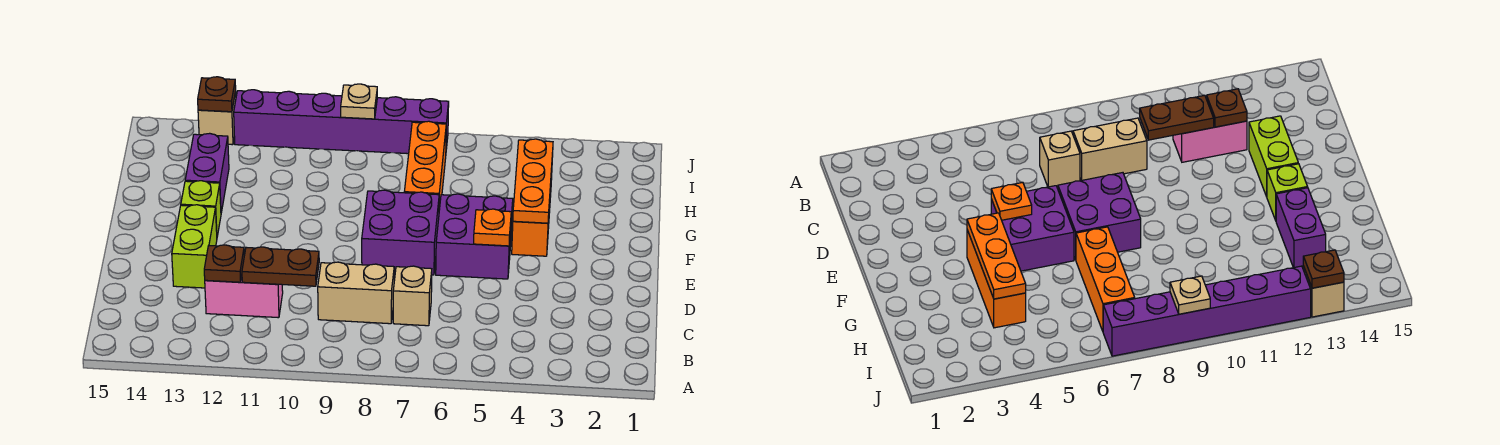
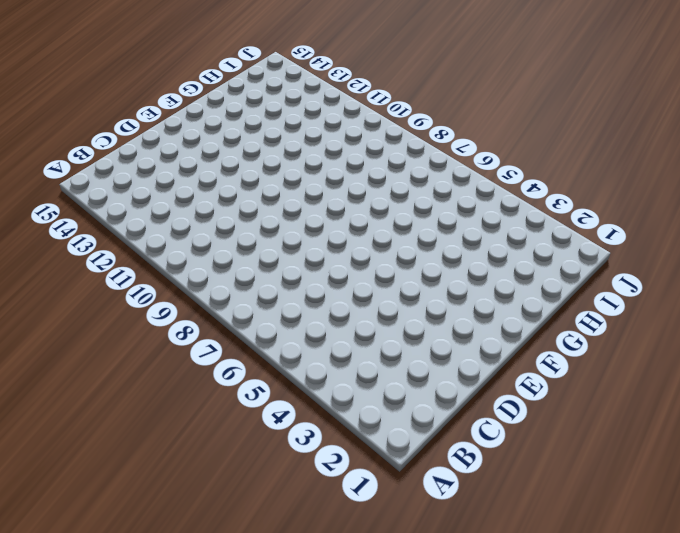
none -> tan 1x1 brick [393,266,432,326]
none -> tan 1x2 brick [318,262,394,324]
none -> pink 1x2 brick [205,276,283,318]

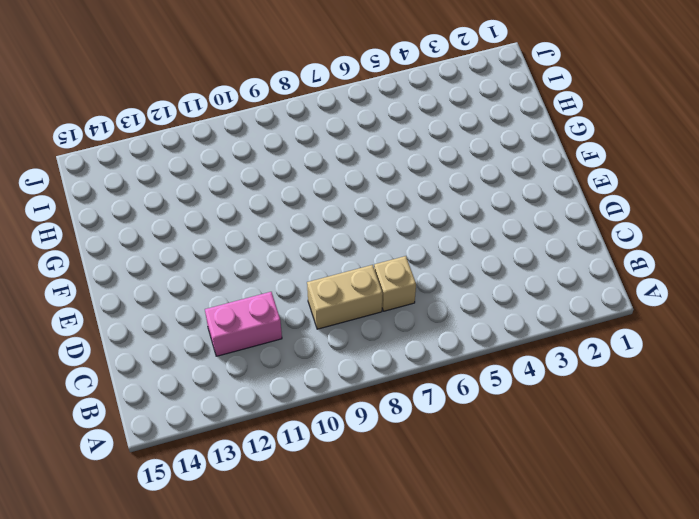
none -> lime 1x2 brick [172,205,217,288]
none -> purple 2x2 brick [436,194,513,279]
none -> purple 2x2 brick [362,190,439,275]

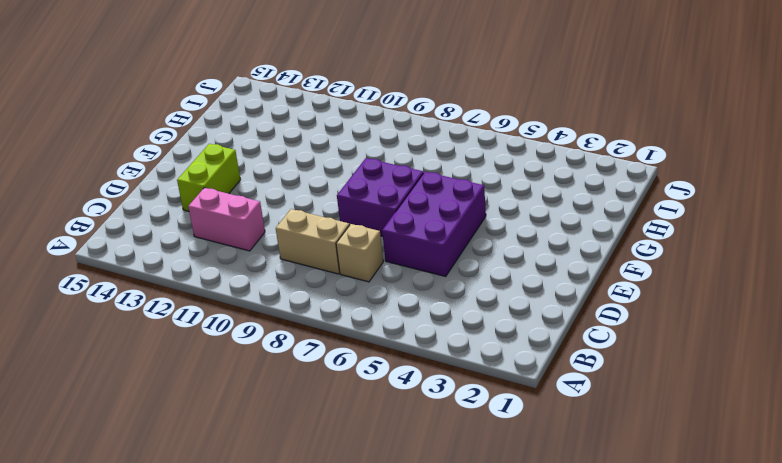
purple 2x3 brick [382,172,486,276] -> purple 2x2 brick [436,194,513,279]
none -> orange 1x3 brick [512,156,553,256]
none -> lime 1x1 brick [181,181,221,236]
none -> orange 1x3 brick [404,121,446,210]

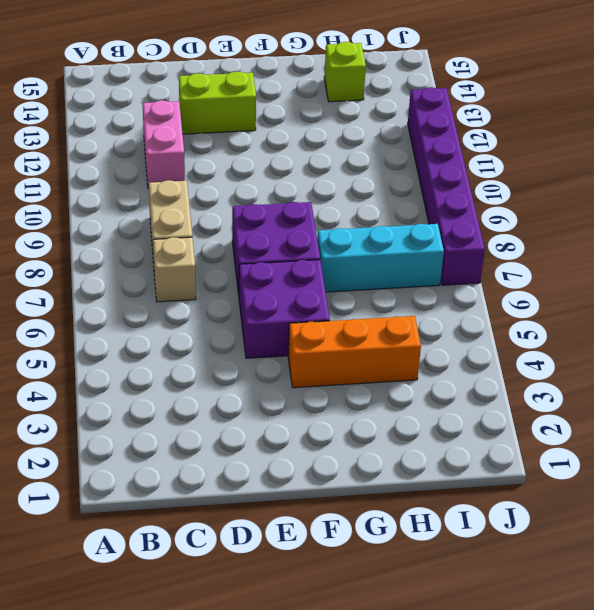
cyan 1x3 brick [317,224,444,292] -> orange 1x3 brick [404,121,446,210]
lime 1x1 brick [324,42,366,102] -> lime 1x1 brick moved to [181,181,221,236]
none -> purple 1x2 brick [185,133,229,213]
none -> tan 1x1 brick [198,92,236,145]
none -> brown 1x2 plate [242,247,319,286]

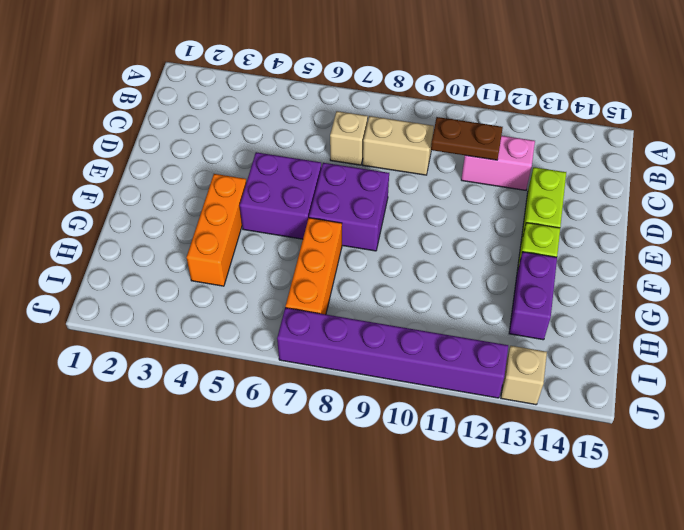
none -> brown 1x1 plate [204,245,244,282]
none -> orange 1x1 plate [474,209,511,246]
none -> orange 1x3 plate [513,139,553,223]

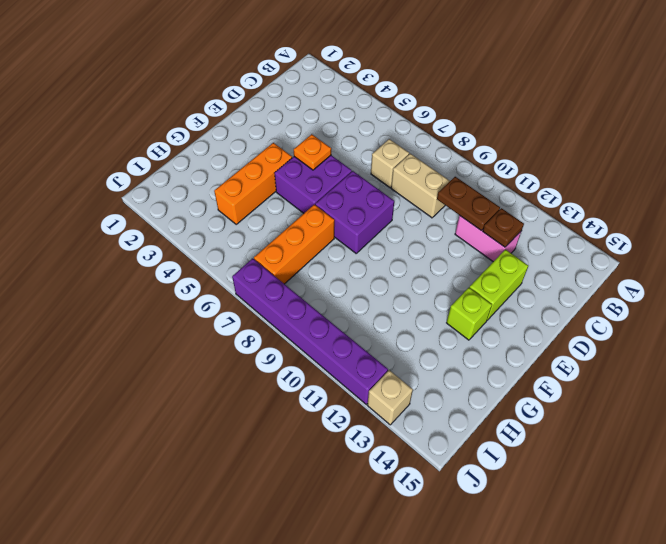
none -> purple 1x2 brick [185,133,229,213]
none -> orange 1x3 plate [513,139,553,223]
none -> tan 1x1 plate [341,84,377,119]

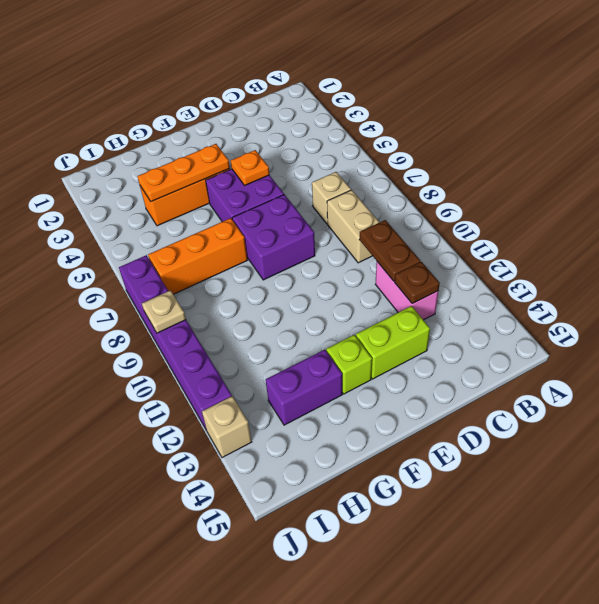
none -> brown 1x1 plate [198,77,236,112]

